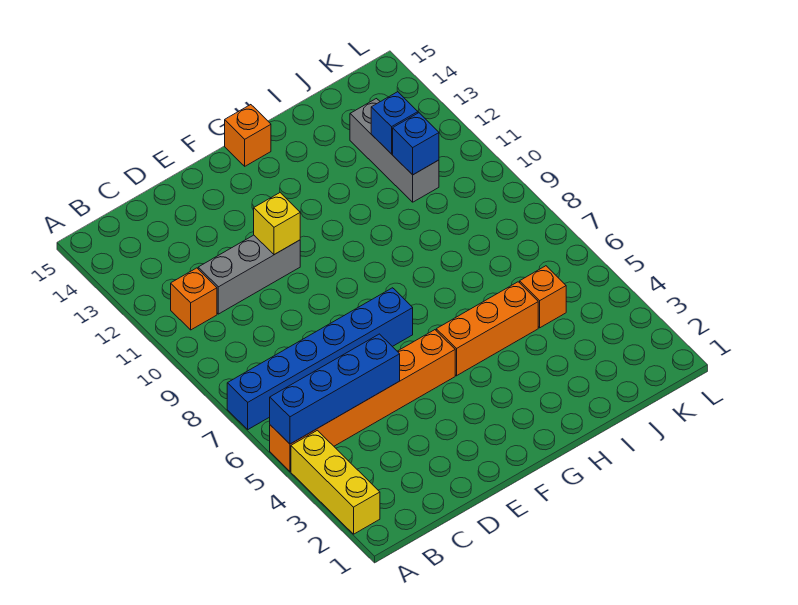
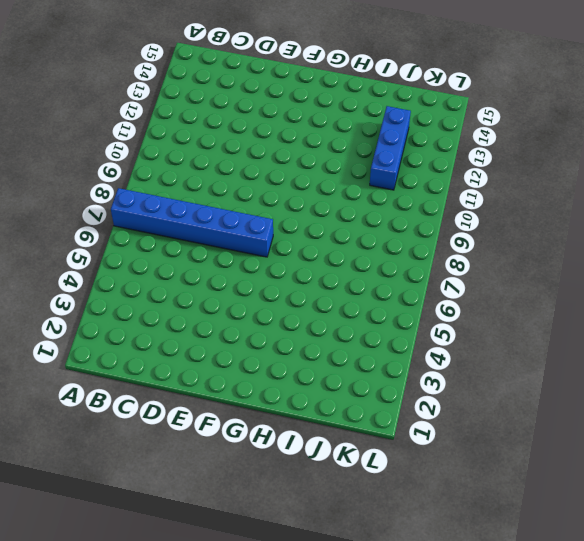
blue 1x3 brick [370,106,411,190] -> grey 1x3 brick [350,99,439,202]
none -> yellow 1x3 brick [291,430,380,534]
none -> orange 1x6 brick [270,330,455,471]
none -> orange 1x1 brick [171,268,217,330]

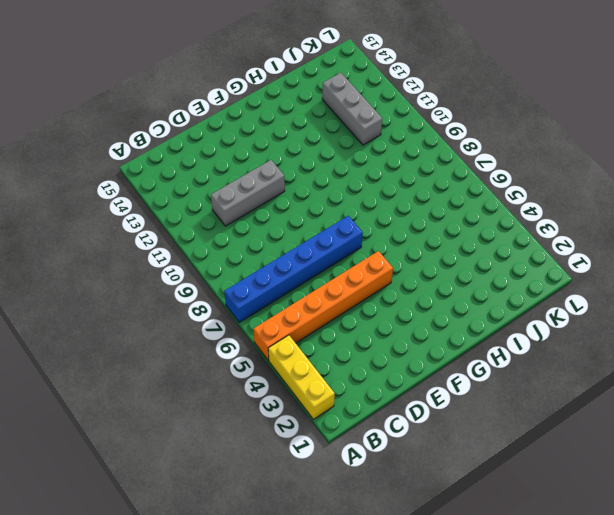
none -> orange 1x1 brick [171,268,217,330]
none -> orange 1x3 brick [436,282,538,376]
none -> orange 1x1 brick [225,105,271,166]

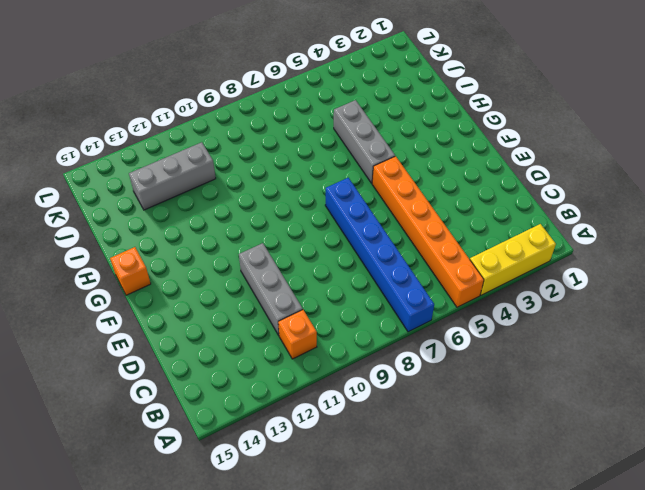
grey 1x3 brick [334,100,395,183] -> orange 1x3 brick [436,282,538,376]
none -> orange 1x1 brick [520,266,566,328]
none -> blue 1x4 brick [270,334,400,444]
none -> yellow 1x1 brick [254,193,300,255]

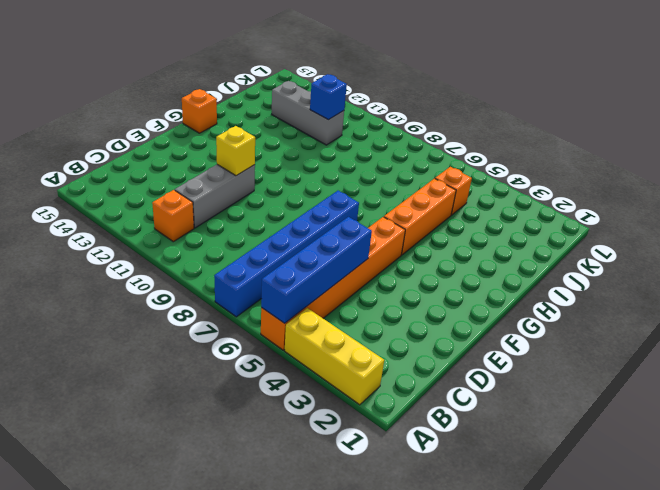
none -> blue 1x1 brick [371,92,418,154]

